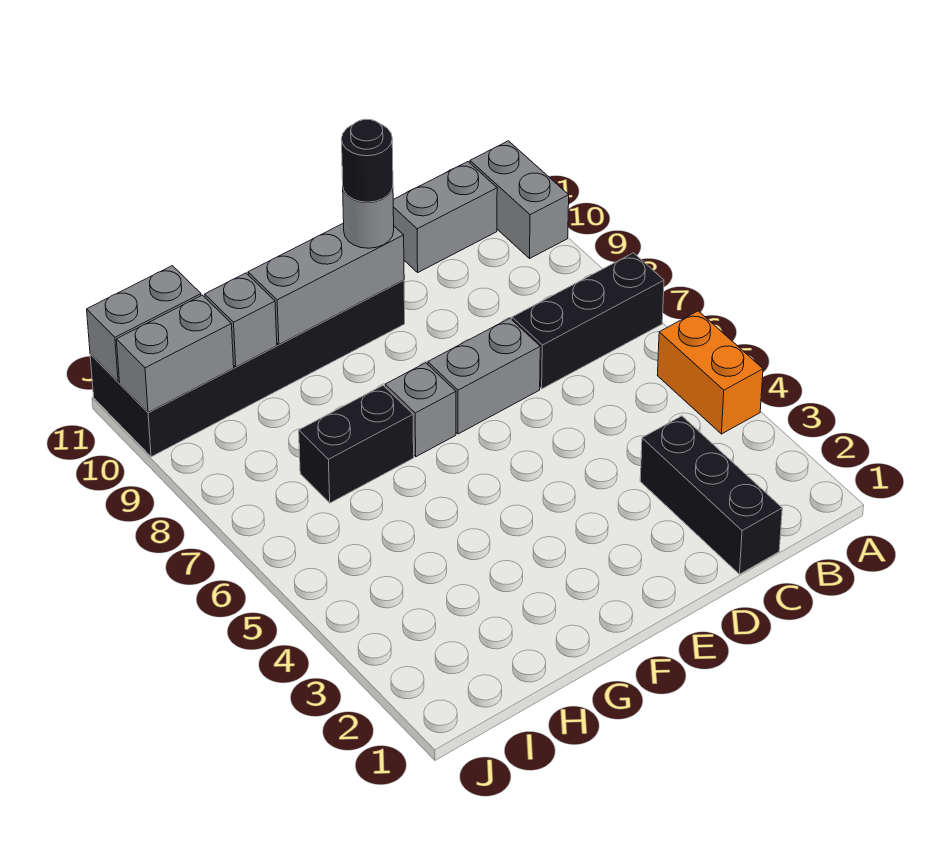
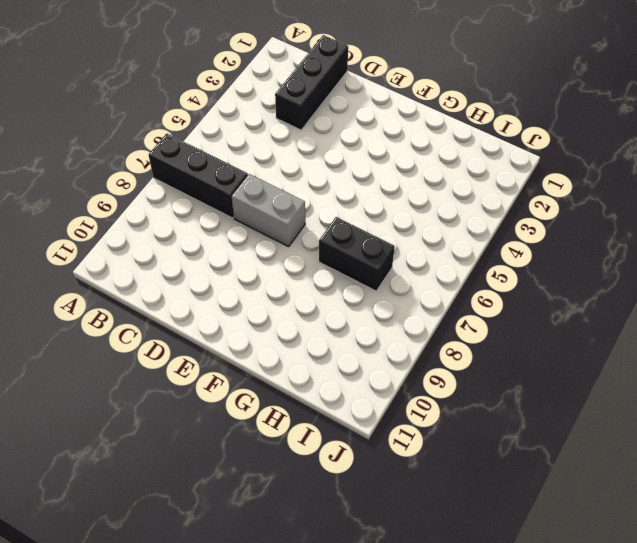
none -> orange 1x2 brick [657,311,763,434]
none -> grey 1x2 brick [470,141,569,258]
none -> grey 1x2 brick [393,162,497,272]

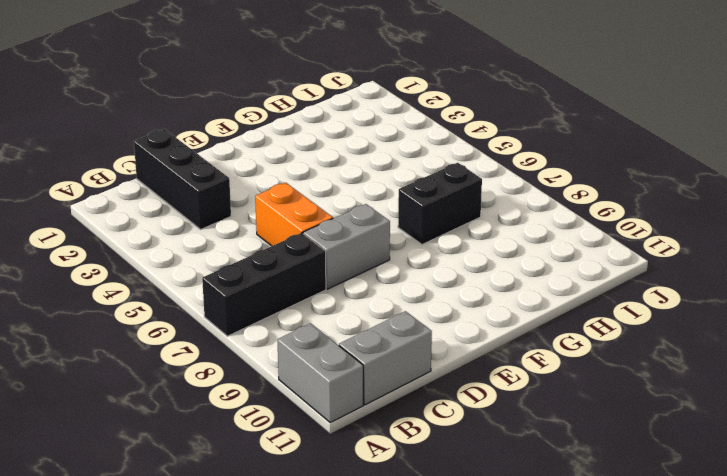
orange 1x2 brick [255,183,333,246] -> orange 1x2 brick moved to [657,311,763,434]
none -> black 2x6 brick [90,280,405,457]
none -> grey 1x1 brick [385,363,456,457]
none -> grey 1x3 brick [248,223,404,344]

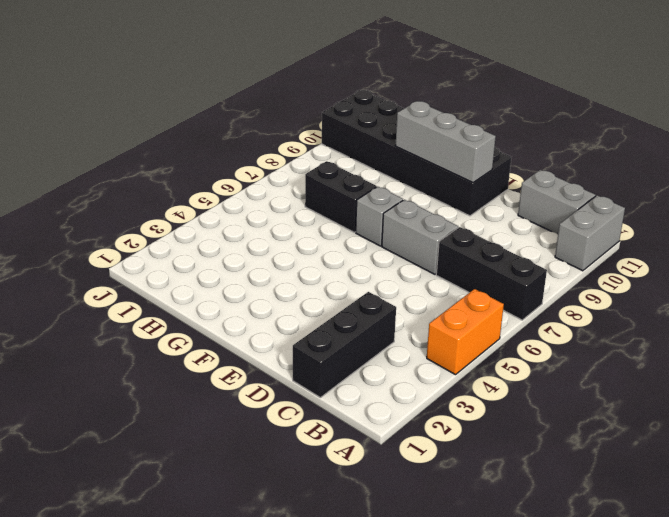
none -> grey 1x1 brick [205,273,277,367]
none -> grey 1x2 brick [116,295,234,412]
none -> grey 1x2 brick [87,266,201,382]

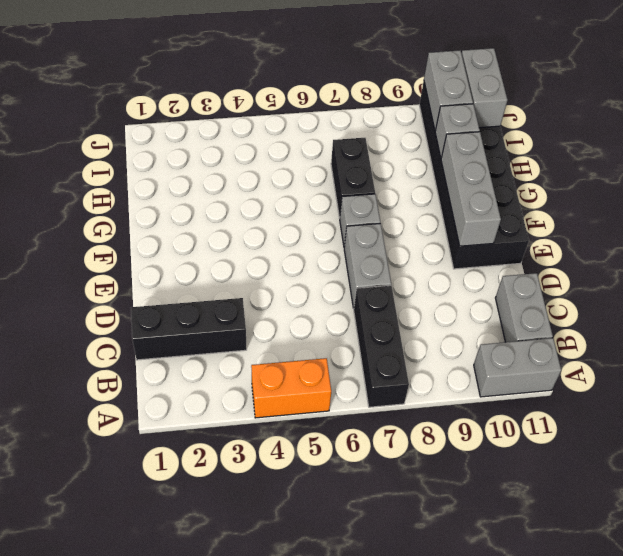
none -> grey 1x1 round brick [343,187,394,248]
none -> black 1x1 round brick [342,119,393,202]

